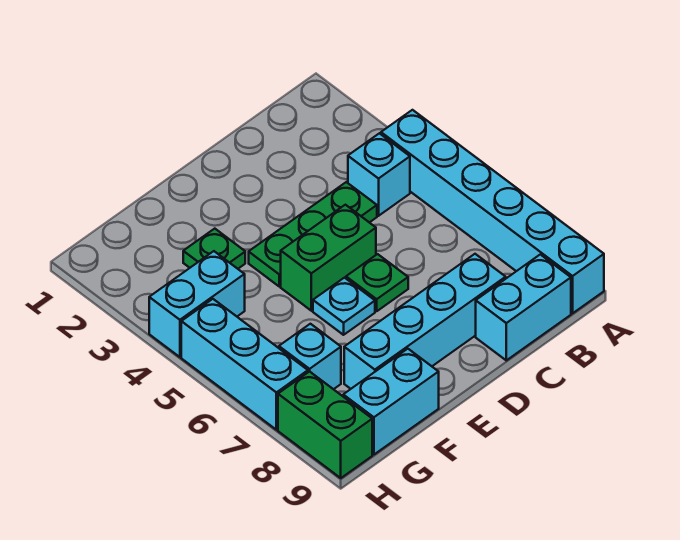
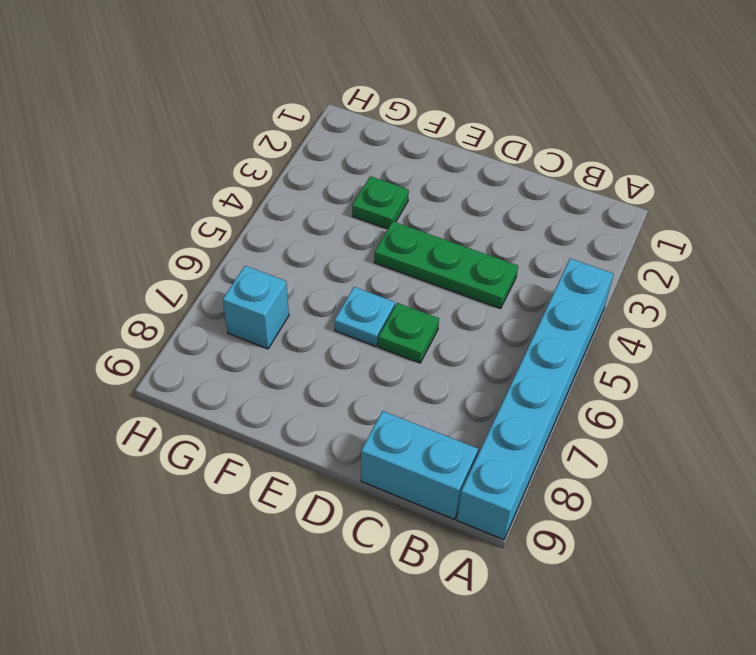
none -> cyan 1x1 brick [348,133,410,216]
none -> cyan 1x4 brick [344,254,506,389]
none -> green 1x2 brick [281,205,376,311]

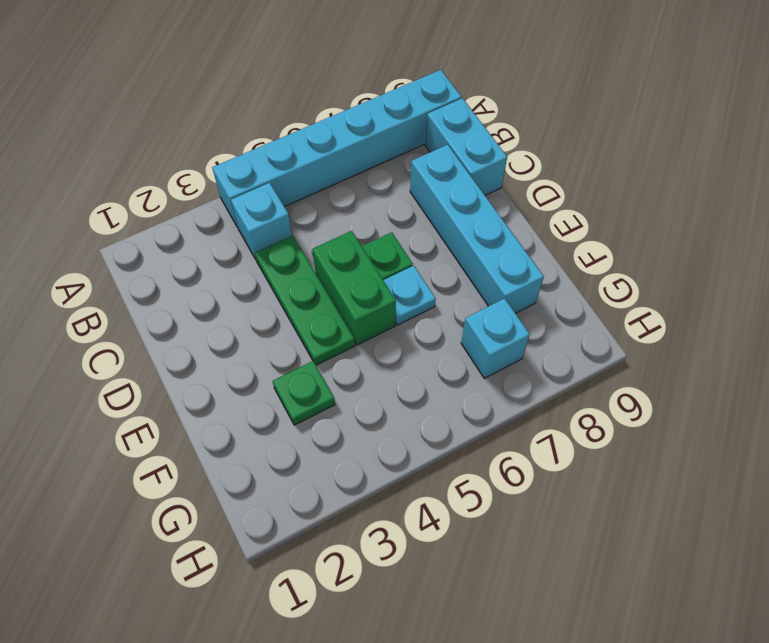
none -> cyan 1x2 brick [343,349,439,455]
none -> cyan 1x2 brick [149,251,245,357]
none -> cyan 1x3 brick [181,299,308,430]

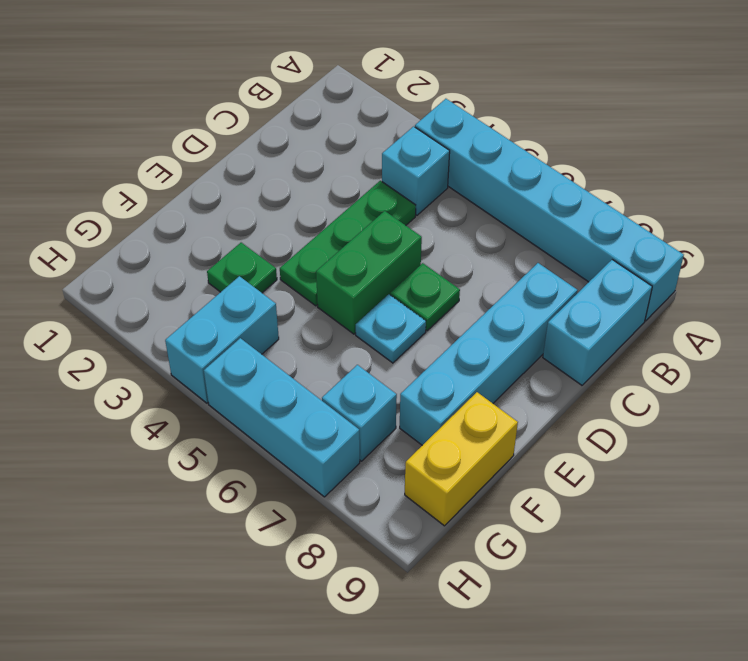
yellow 1x2 brick [405,392,518,526] -> cyan 1x2 brick [343,349,439,455]
none -> green 1x2 brick [278,371,372,478]

